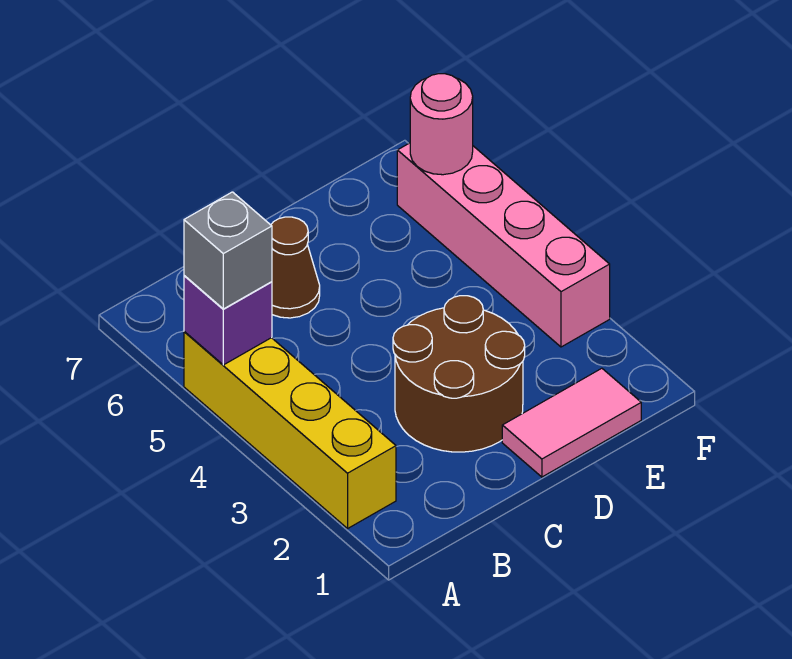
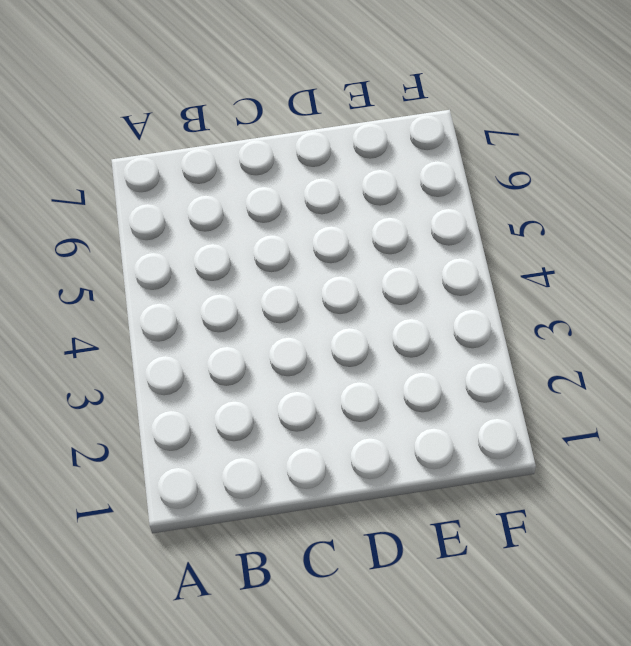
none -> yellow 1x4 brick [184,331,396,529]
none -> brown 2x2 round brick [393,296,525,452]

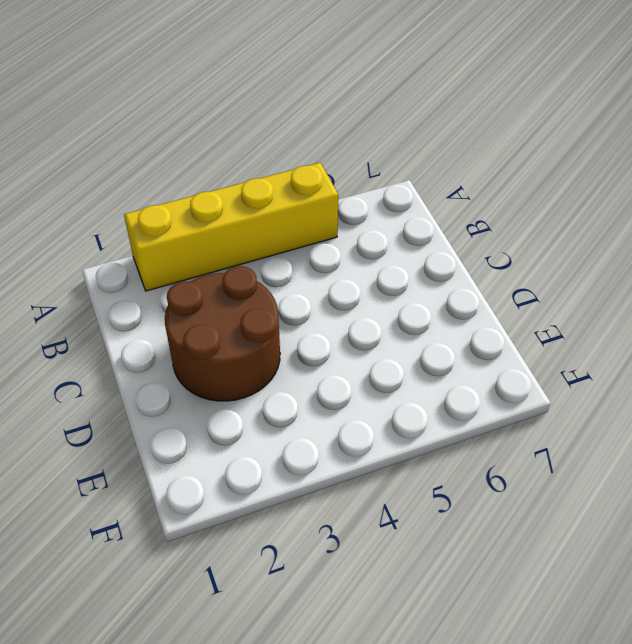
none -> brown 1x1 cone [271,217,320,318]
none -> pink 1x2 tile [502,368,641,477]

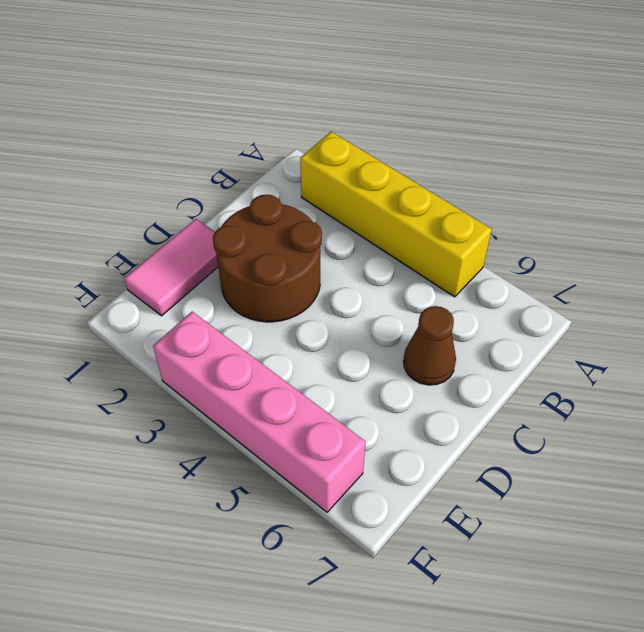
none -> purple 1x1 brick [184,276,272,365]
none -> pink 1x1 round brick [410,74,473,175]

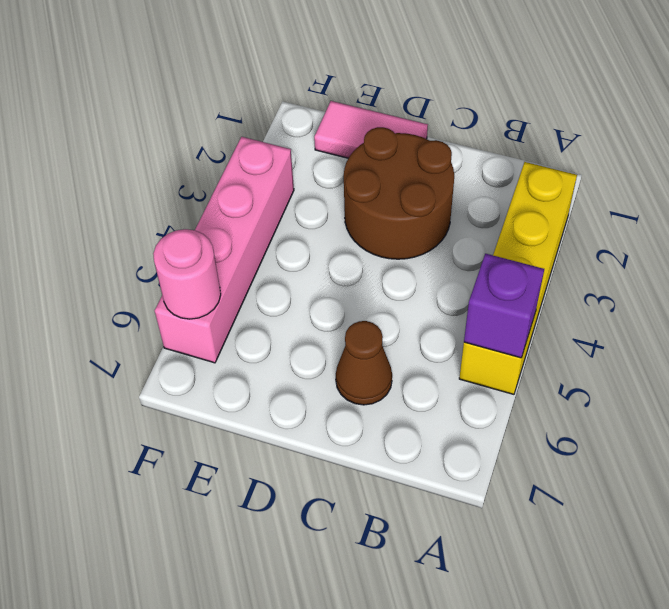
none -> grey 1x1 brick [184,192,272,309]

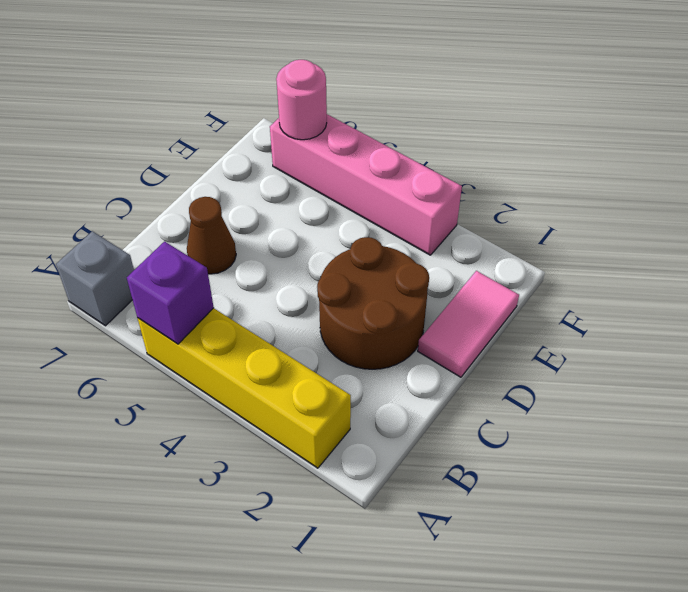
grey 1x1 brick [56,231,134,326] -> grey 1x1 brick moved to [184,192,272,309]

